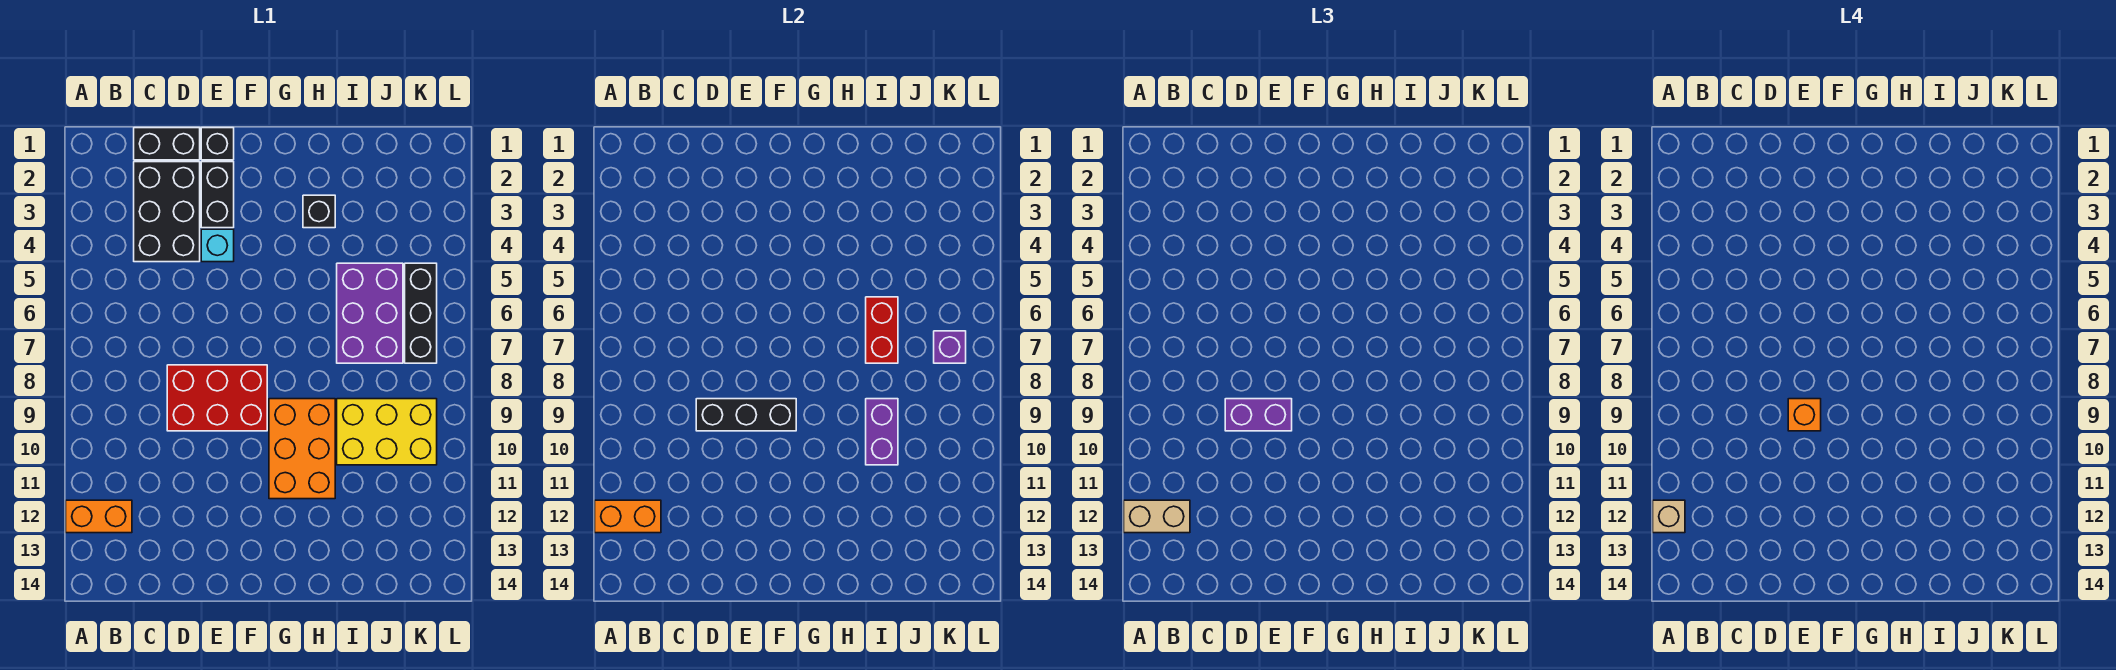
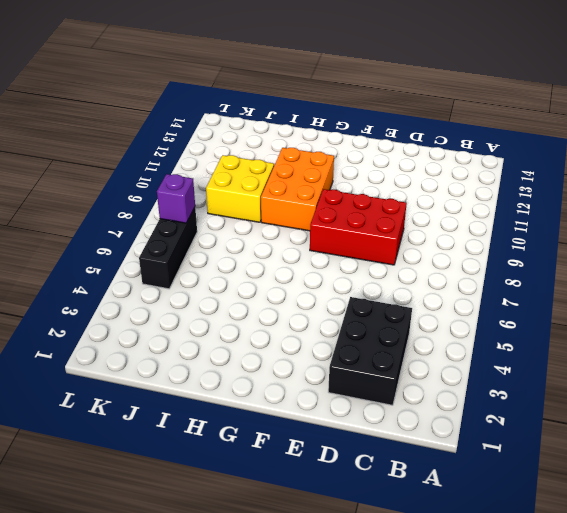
yellow 2x2 brick [206,155,274,222] -> yellow 2x3 brick [337,399,437,465]
none -> orange 1x2 brick [66,500,132,533]
none -> black 1x2 brick [134,128,200,160]
none -> black 1x1 brick [201,128,234,160]

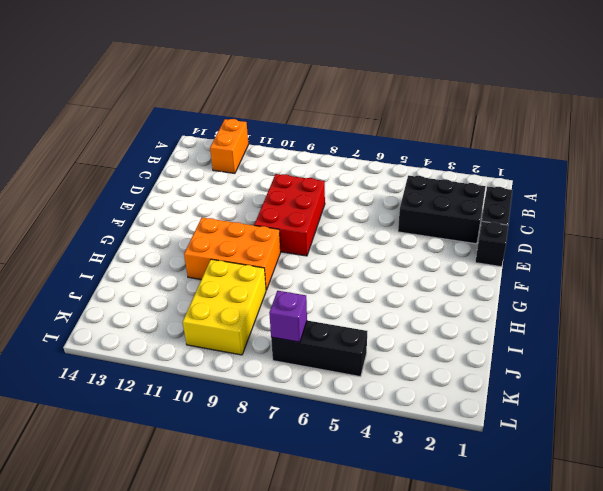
none -> black 1x2 brick [201,162,234,228]
none -> cyan 1x1 brick [201,229,234,262]
none -> black 1x1 brick [303,195,335,228]

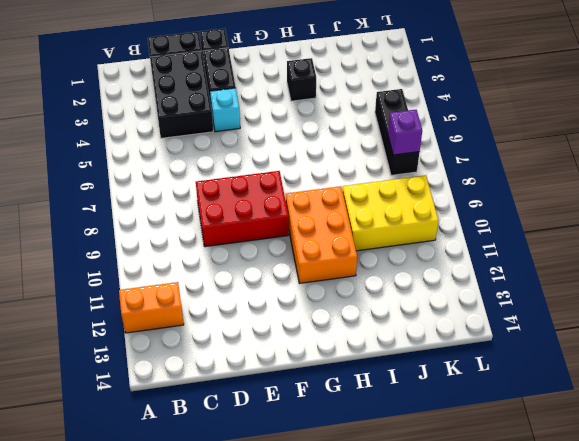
none -> purple 2x3 brick [337,263,403,363]
none -> orange 1x2 brick [595,500,661,533]
none -> black 1x3 brick [696,399,796,431]

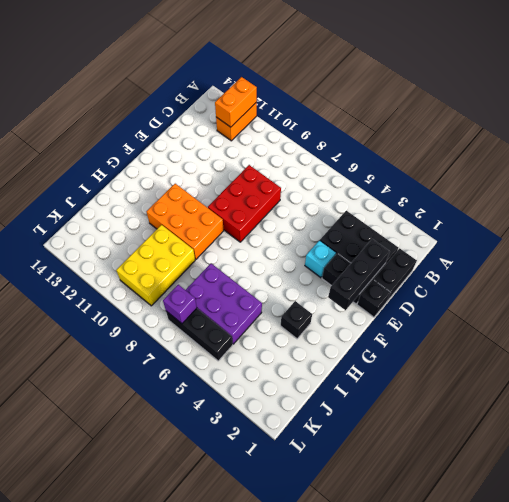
black 1x3 brick [328,239,390,310] -> black 1x3 brick moved to [696,399,796,431]
none -> red 1x2 brick [866,297,898,363]
none -> purple 1x2 brick [866,399,898,465]
none -> tan 1x2 brick [1124,500,1190,533]

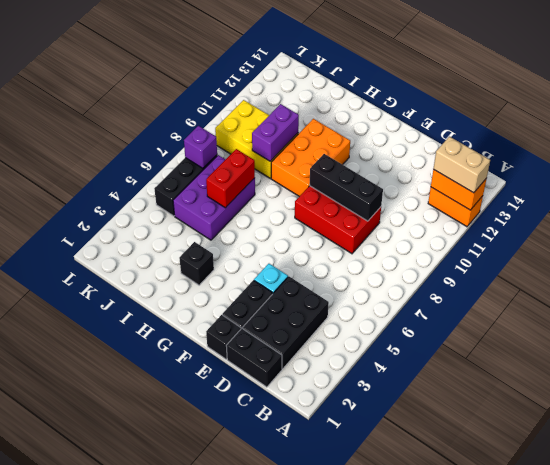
none -> purple 1x2 brick [1225,399,1292,431]
none -> tan 1x1 brick [1653,500,1685,533]
none -> orange 1x1 brick [1788,399,1821,431]

